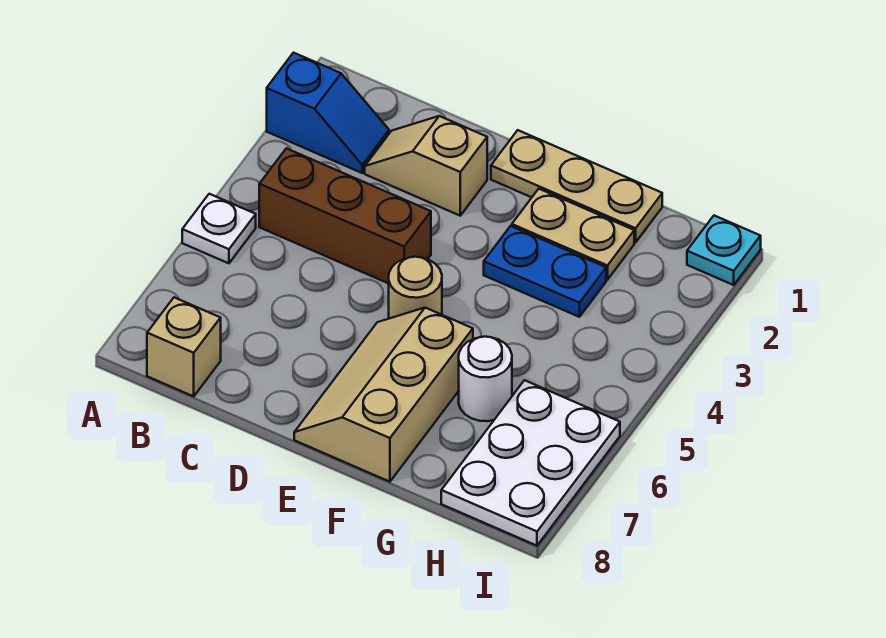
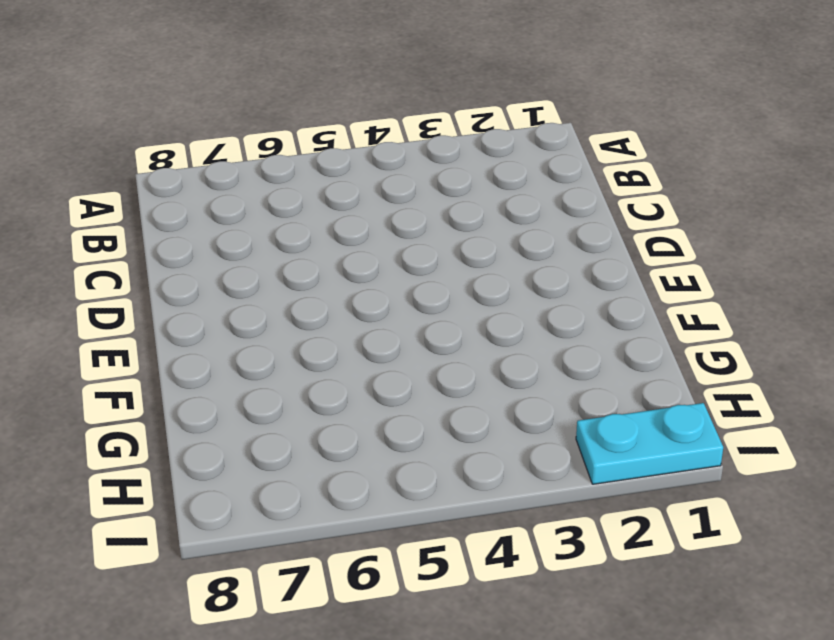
cyan 1x2 plate [576,403,723,484] -> cyan 1x1 plate [687,216,761,285]
none -> blue 1x2 slope [267,53,389,173]
none -> white 1x1 plate [182,194,256,263]
none -> brown 1x3 brick [259,148,431,284]

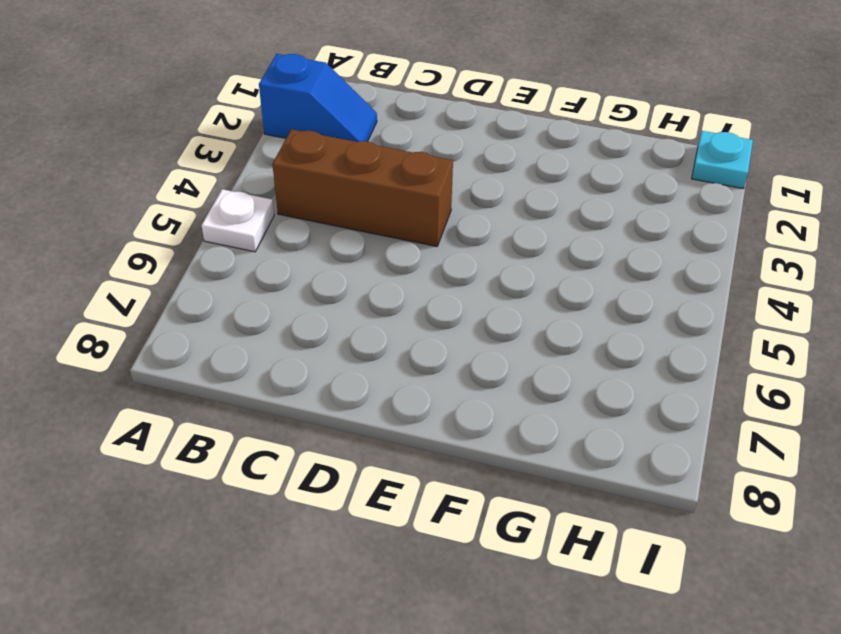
none -> tan 1x1 brick [147,297,221,396]
none -> tan 1x2 slope [365,116,487,216]
none -> tan 1x3 plate [491,130,662,242]

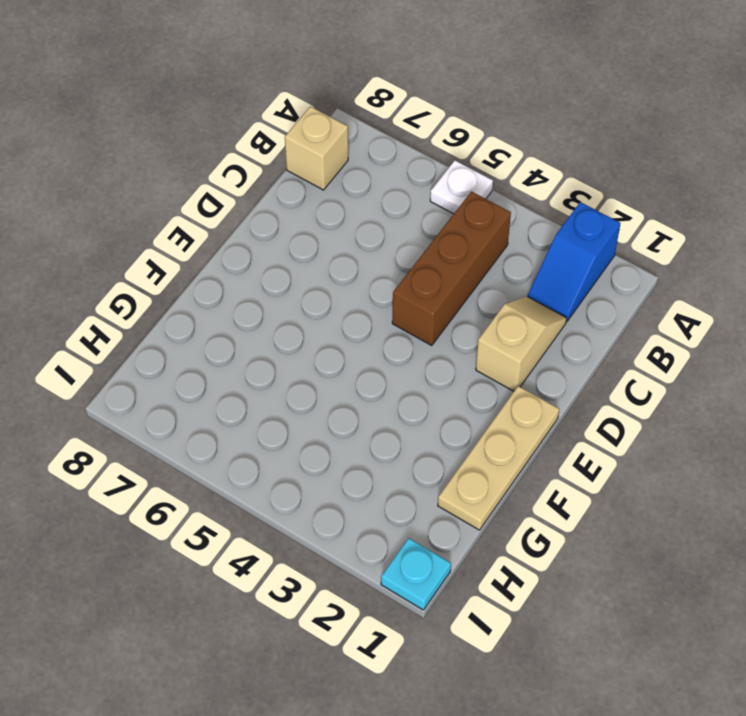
none -> tan 1x1 round brick [389,257,442,319]
none -> tan 2x3 slope [294,308,473,482]
none -> tan 1x2 plate [512,189,634,280]

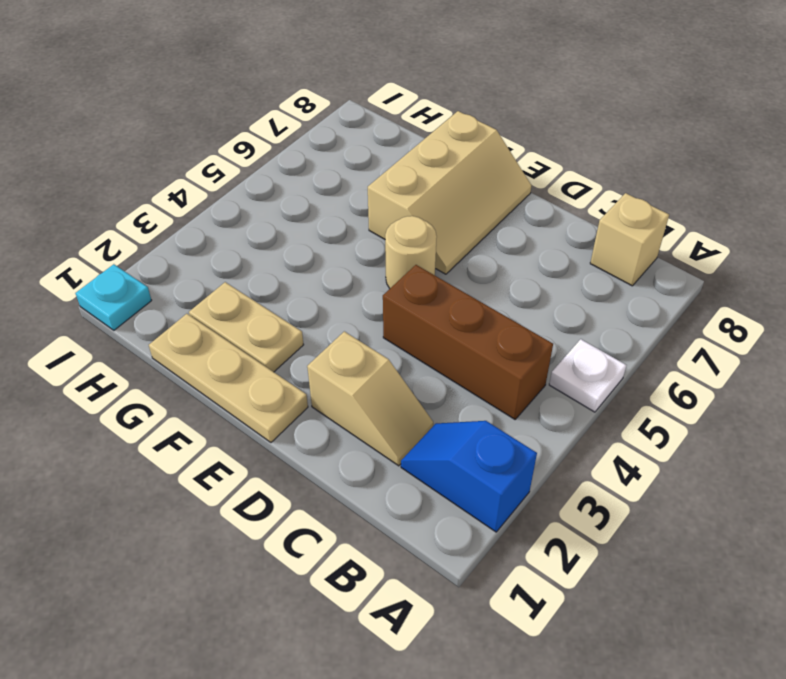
none -> blue 1x2 plate [484,226,606,317]
none -> white 1x1 round brick [459,337,512,421]
none -> white 2x3 plate [441,380,620,546]

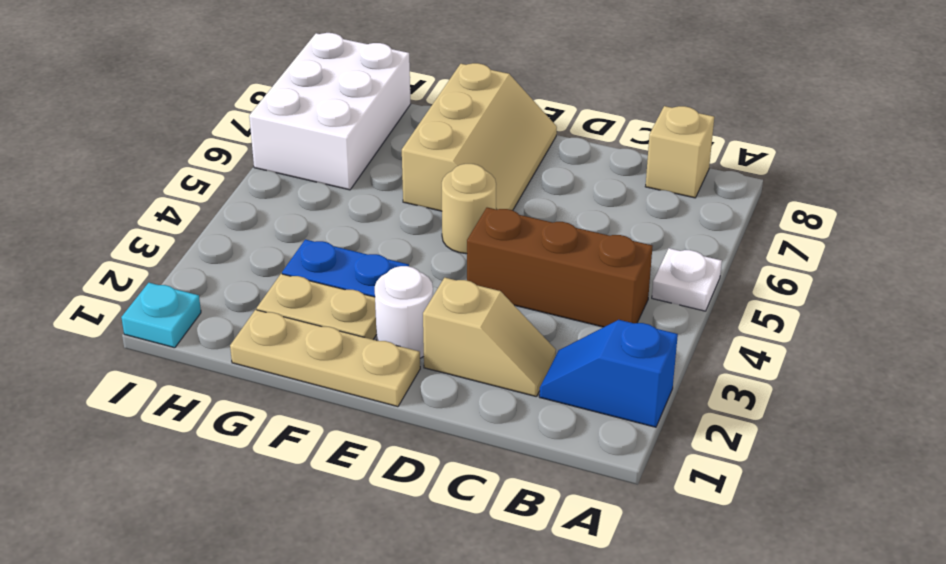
white 1x1 round brick [375,266,433,358] -> white 1x1 round brick moved to [459,337,512,421]
white 2x3 brick [249,33,411,190] -> white 2x3 plate [441,380,620,546]

